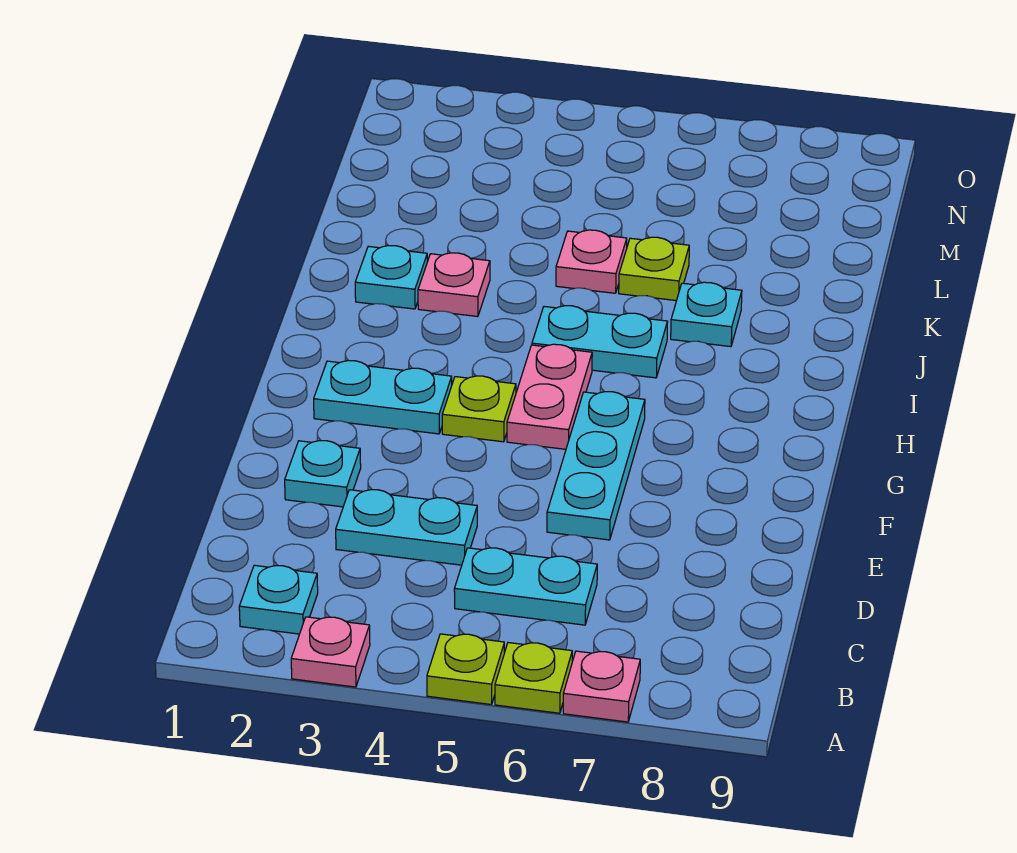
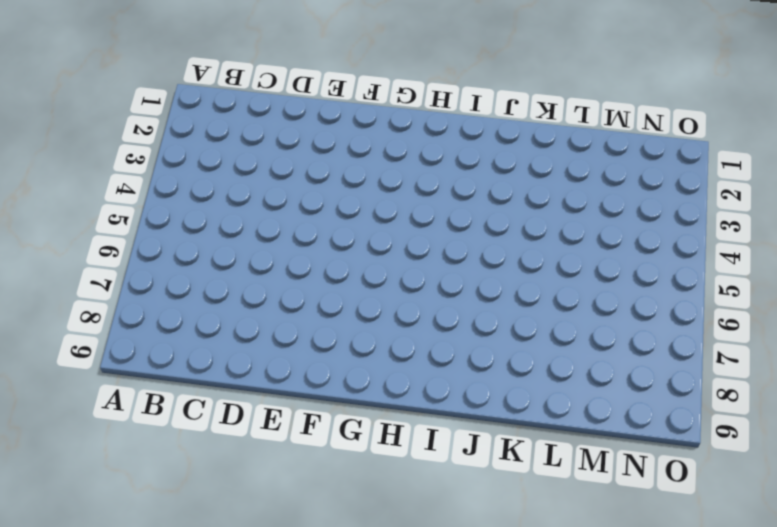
none -> pink 1x1 plate [291,617,370,687]
none -> lime 1x1 plate [427,634,504,705]
none -> lime 1x1 plate [495,643,572,713]

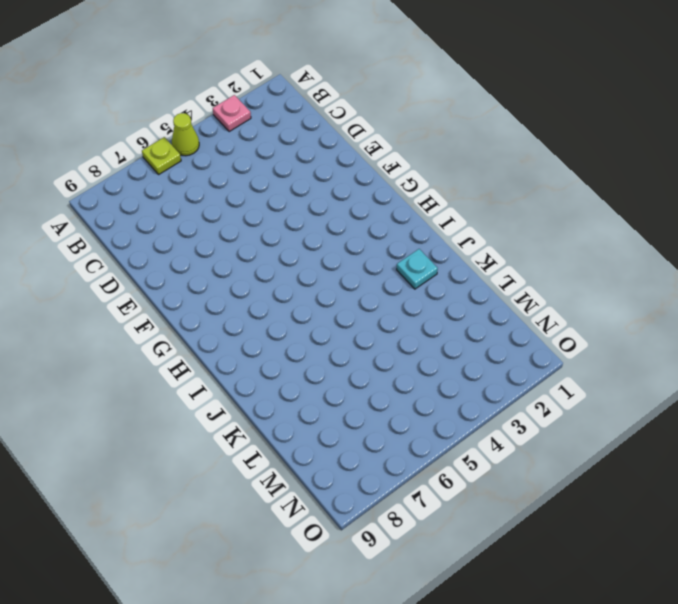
lime 1x1 cone [172,113,199,156] -> lime 1x1 plate [427,634,504,705]
none -> pink 1x1 plate [563,651,640,722]
none -> cyan 1x1 plate [239,565,318,634]
none -> cyan 1x2 plate [454,548,597,625]

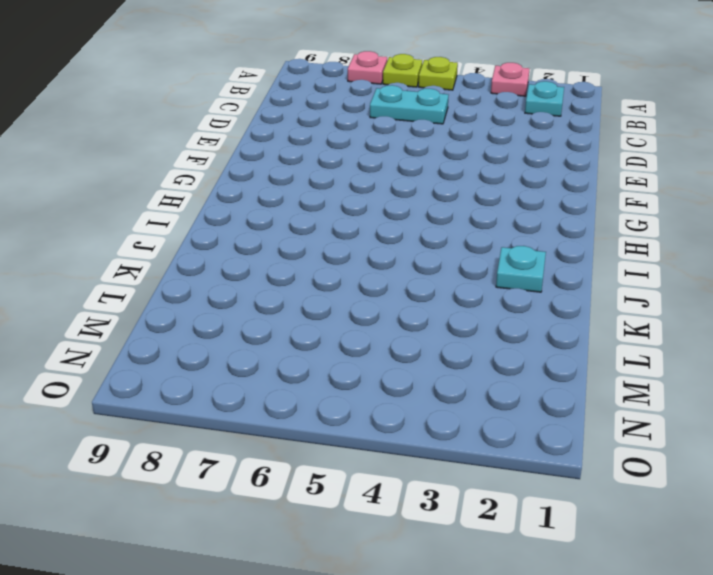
none -> cyan 1x2 plate [336,490,477,565]
none -> cyan 1x1 plate [285,441,361,507]
none -> cyan 1x3 plate [547,392,645,540]

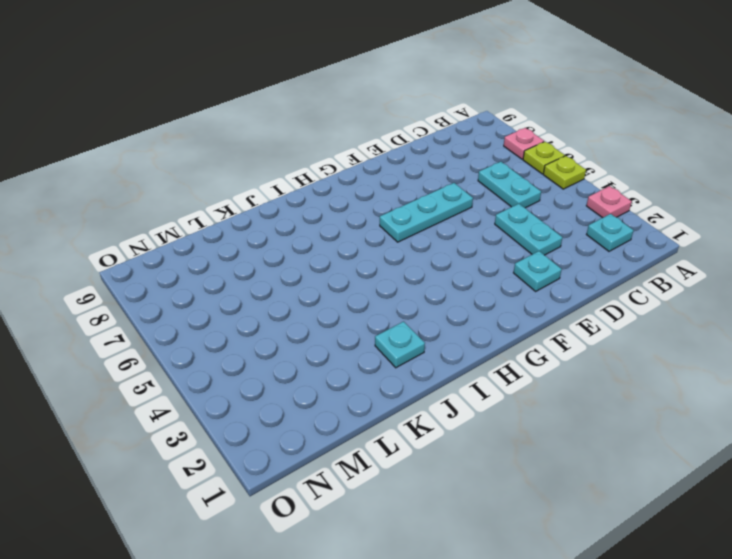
none -> cyan 1x2 plate [314,361,452,434]
none -> lime 1x1 plate [442,376,516,442]
none -> pink 1x2 plate [507,344,592,449]

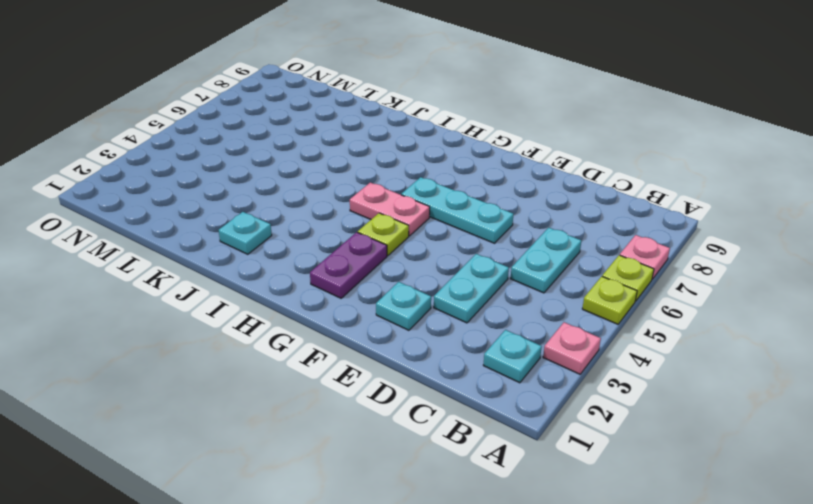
purple 1x2 plate [310,232,387,298] -> cyan 1x2 plate [314,361,452,434]
none -> cyan 1x2 plate [532,306,668,378]
none -> pink 1x1 plate [418,253,490,317]
none -> cyan 1x1 plate [671,282,742,347]

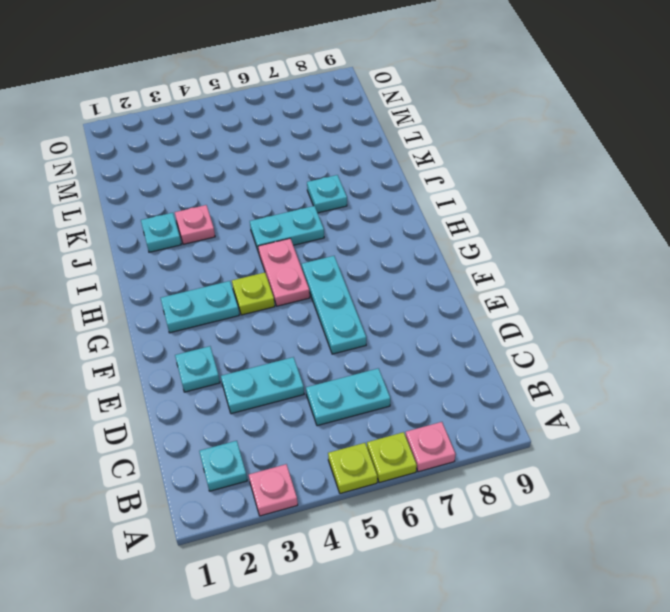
none -> pink 1x1 plate [556,230,627,293]
none -> lime 1x1 plate [619,237,689,301]

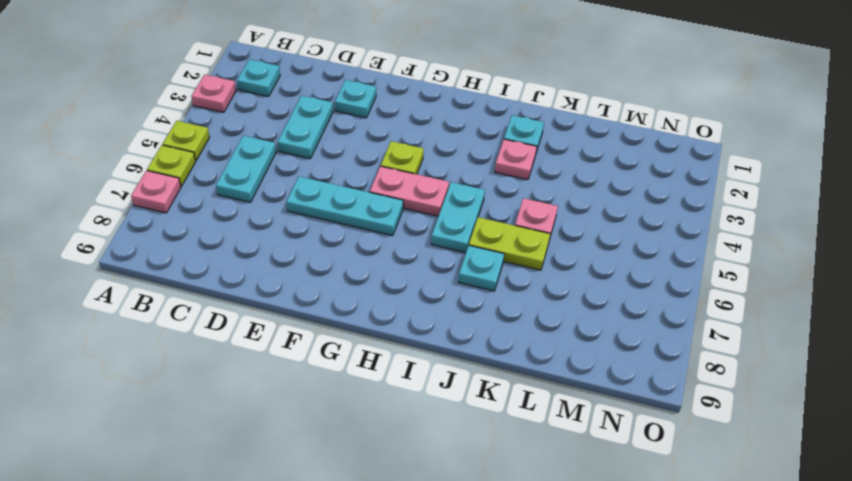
lime 1x2 plate [469,217,550,270] -> lime 1x1 plate [619,237,689,301]
none -> cyan 1x2 plate [314,361,452,434]

